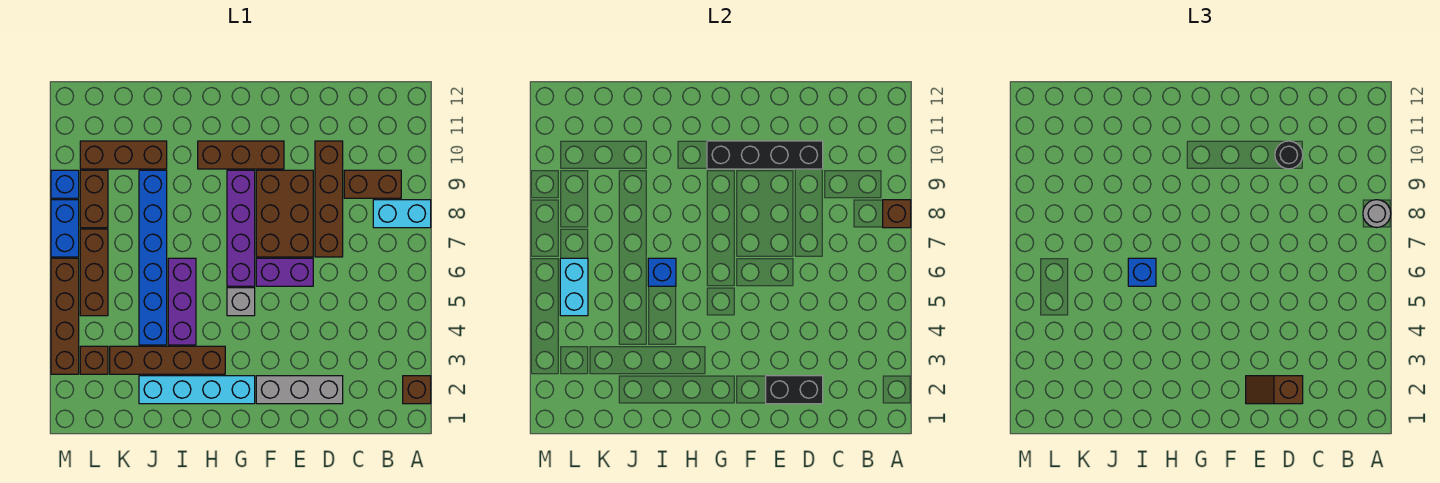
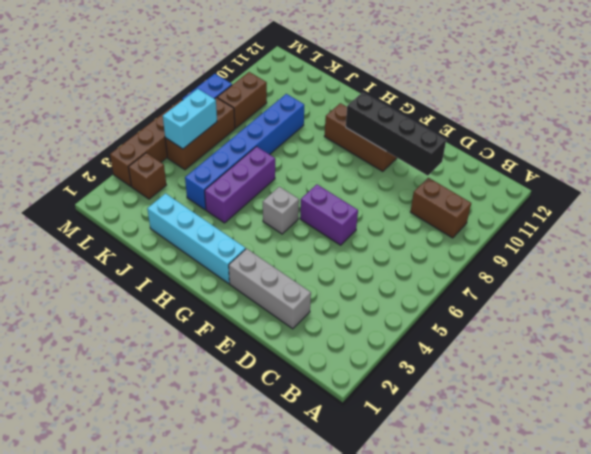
none -> brown 1x1 brick [403,376,431,404]
none -> cyan 1x2 brick [373,200,431,228]
none -> brown 1x4 brick [315,141,343,257]
none -> brown 2x3 brick [256,170,313,257]

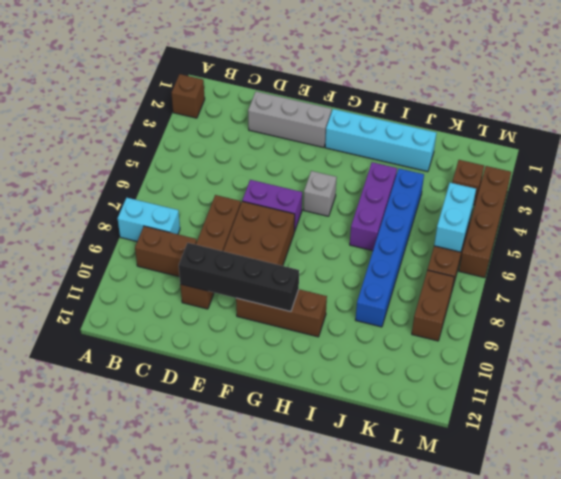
none -> purple 1x4 brick [227,170,255,286]
none -> brown 1x4 brick [110,346,225,374]
none -> brown 1x3 brick [80,141,167,169]
none -> blue 1x2 brick [51,200,79,257]

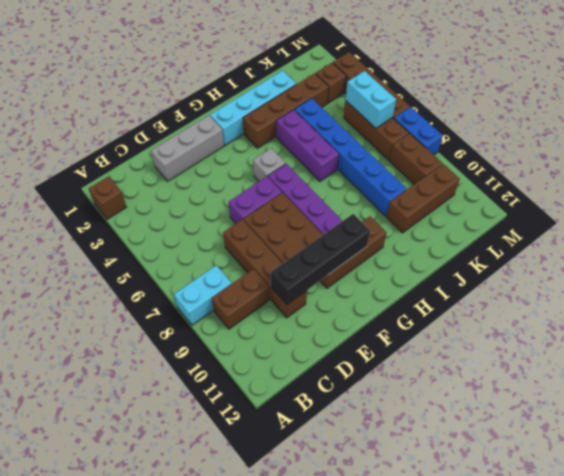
none -> blue 1x1 brick [51,170,79,198]
none -> brown 1x1 brick [883,200,911,228]
none -> black 1x2 brick [766,376,823,404]
none -> blue 1x1 brick [648,258,676,286]

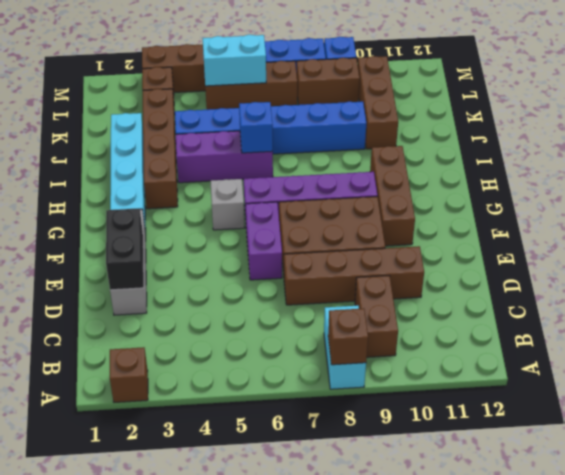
none -> black 1x4 brick [707,141,823,169]
none -> grey 1x1 round brick [1363,200,1391,228]
none -> brown 1x2 slope [1246,376,1303,404]
none -> black 1x1 round brick [1275,141,1303,169]

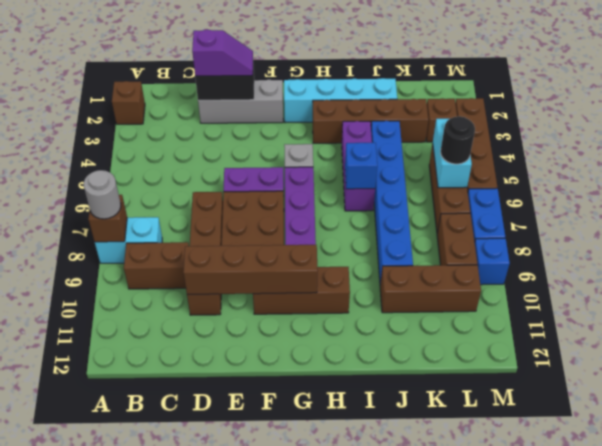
purple 1x2 slope [192,30,253,76] -> brown 1x2 slope [1246,376,1303,404]
brown 1x4 brick [183,245,318,294] -> black 1x4 brick [707,141,823,169]
black 1x1 round brick [441,116,475,164] -> black 1x1 round brick moved to [1275,141,1303,169]
none -> blue 1x1 brick [1128,258,1156,286]

